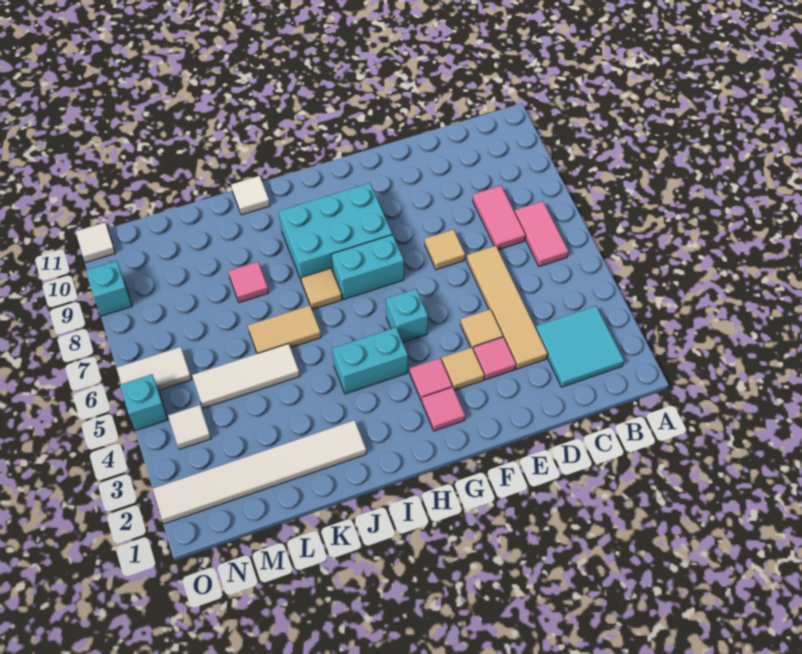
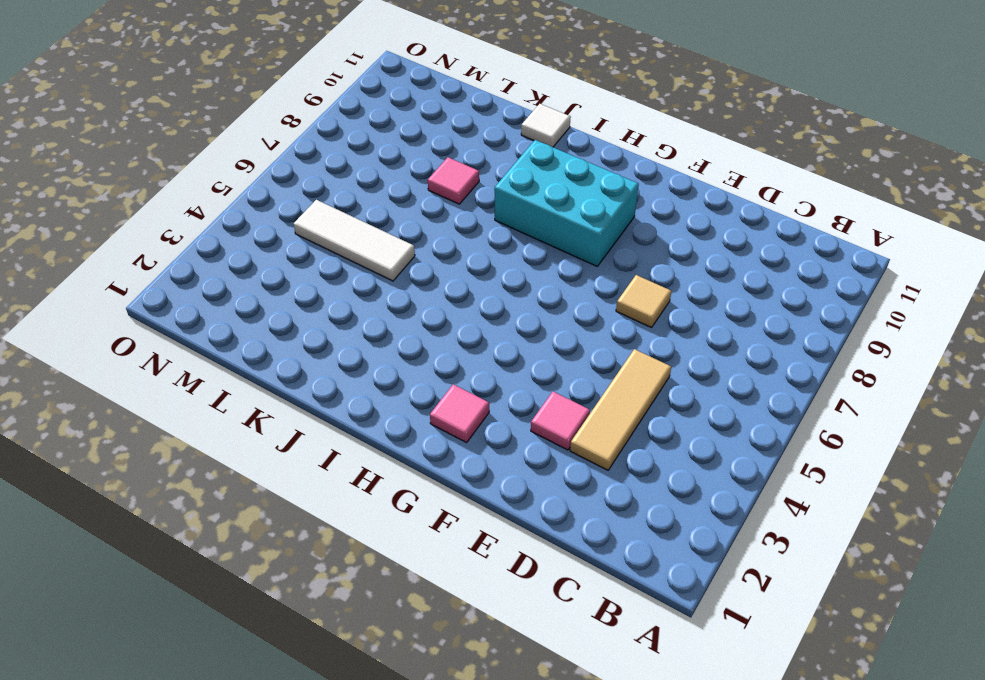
tan 1x3 tile [570,349,671,470] -> tan 1x4 tile [467,246,547,369]
none -> cyan 2x2 tile [536,306,624,387]
none -> pink 1x2 tile [515,201,568,267]
none -> pink 1x2 tile [473,186,525,250]

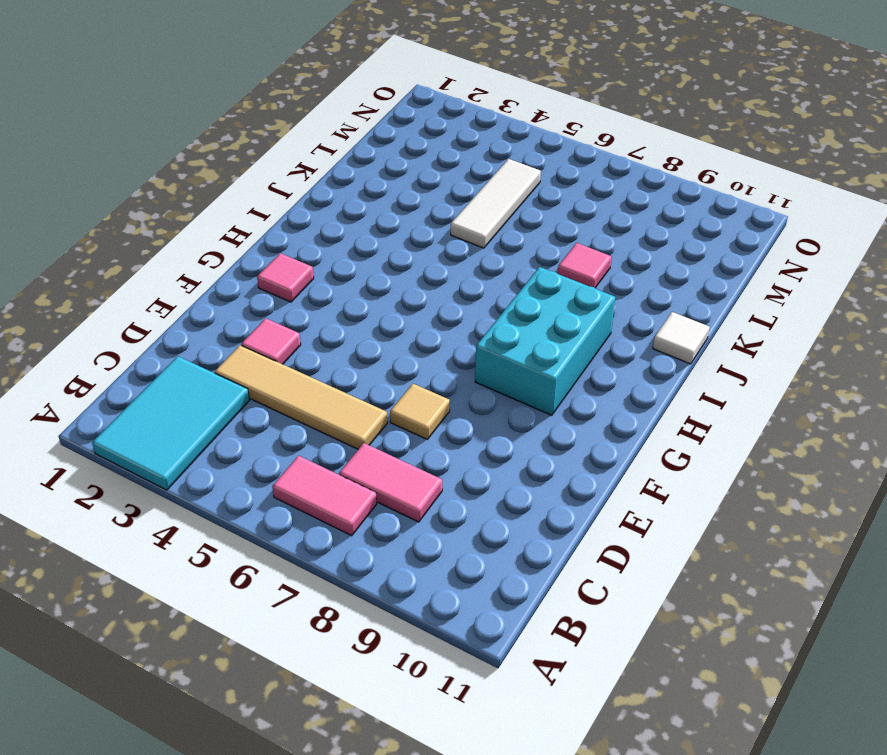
cyan 2x3 tile [92,356,250,490] -> cyan 2x2 tile [536,306,624,387]
none -> tan 1x1 tile [460,309,503,348]
none -> tan 1x1 tile [442,348,484,390]
none -> pink 1x1 tile [410,358,452,401]

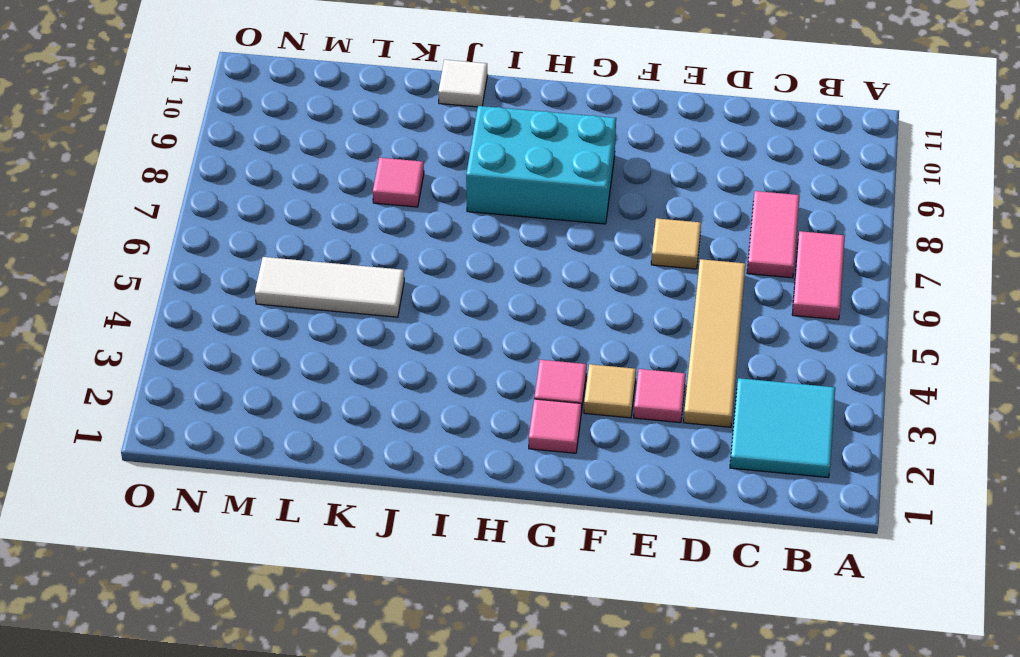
none -> tan 1x1 tile [460,309,503,348]
none -> cyan 1x1 brick [386,289,428,342]
none -> cyan 1x2 brick [331,235,404,300]

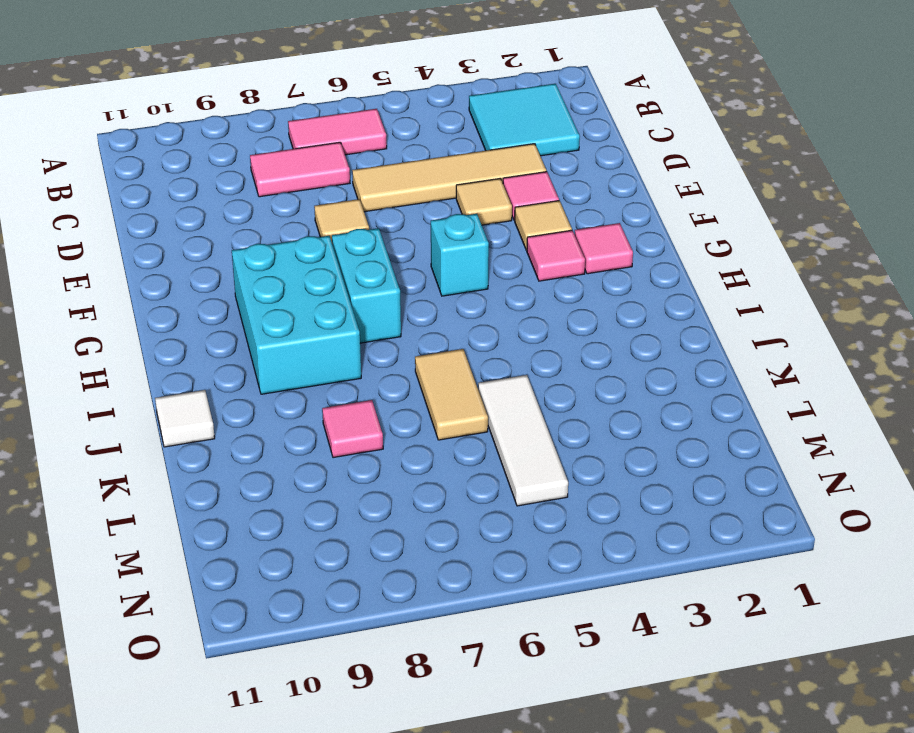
none -> cyan 1x2 brick [332,327,408,394]
none -> tan 1x1 tile [301,268,342,310]
none -> white 1x6 tile [153,420,366,524]

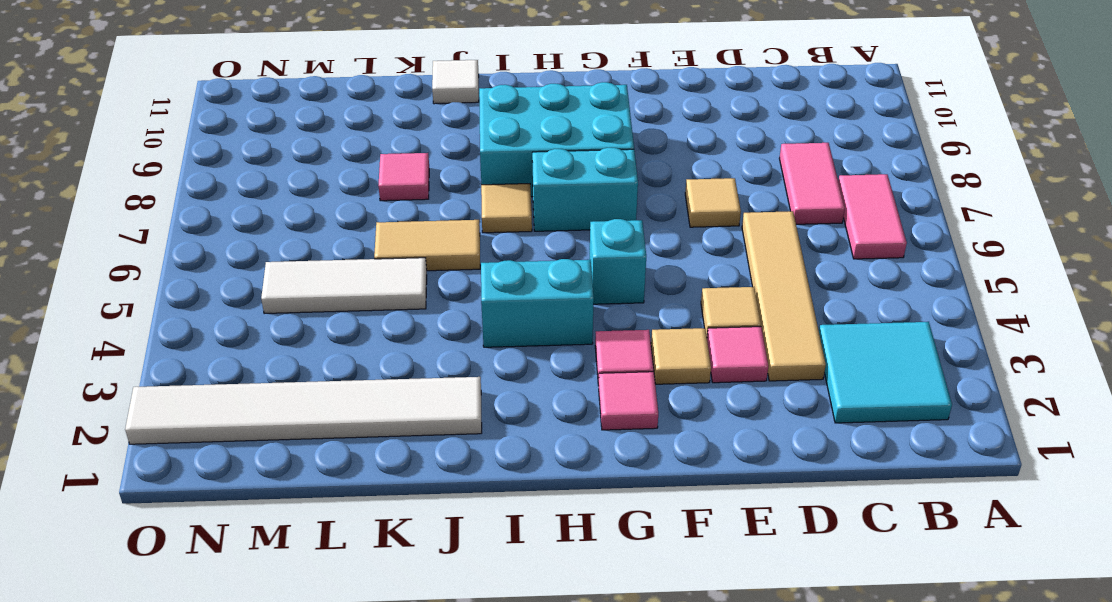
none -> white 1x1 tile [168,405,211,449]
none -> white 1x2 tile [116,347,192,390]
none -> cyan 1x1 brick [120,374,168,430]

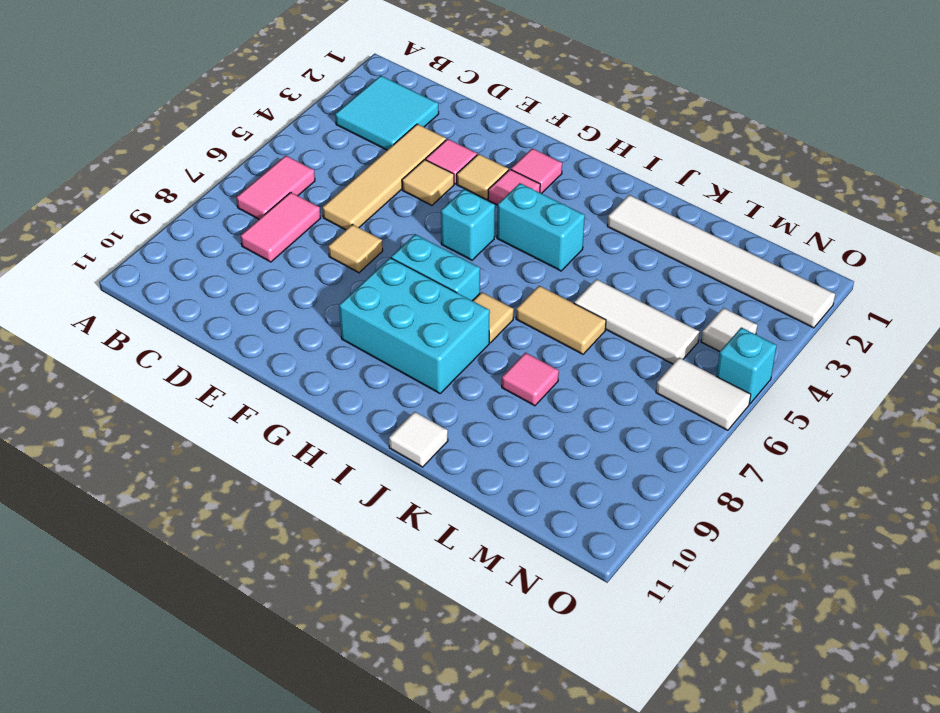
none -> cyan 1x1 brick [86,261,132,316]
none -> white 1x1 tile [76,223,115,262]

